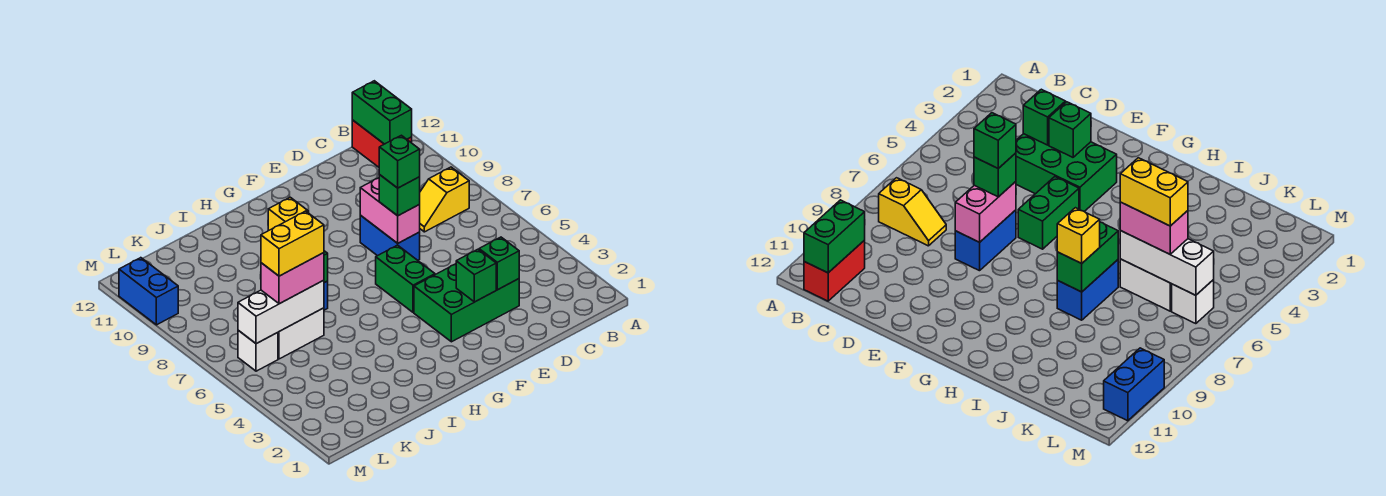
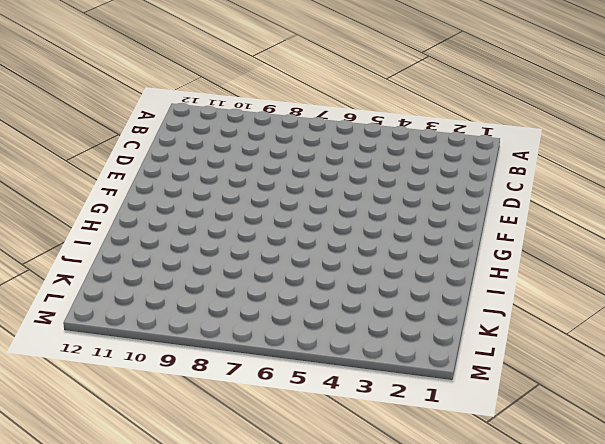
none -> yellow 1x2 slope [419,167,469,232]
none -> red 1x2 brick [352,120,412,167]
none -> green 2x3 brick [414,264,519,342]

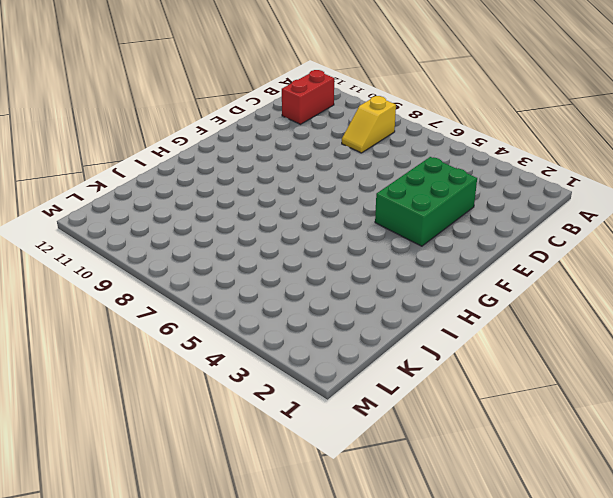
red 1x2 brick [282,70,334,124] -> red 1x2 brick turned to [352,120,412,167]
none -> blue 1x2 brick [360,215,420,260]
none -> green 1x2 brick [376,245,435,312]
none -> blue 1x2 brick [1057,260,1118,320]

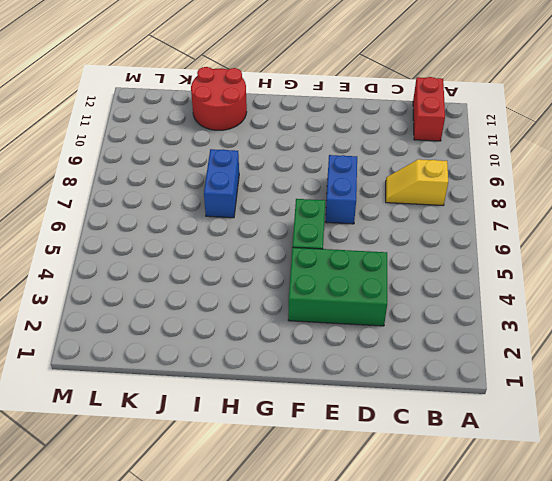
red 2x2 round brick [191,67,247,130] -> none
none -> white 1x2 brick [278,308,324,359]
none -> white 1x1 brick [238,330,278,371]
none -> blue 1x2 brick [119,258,178,325]

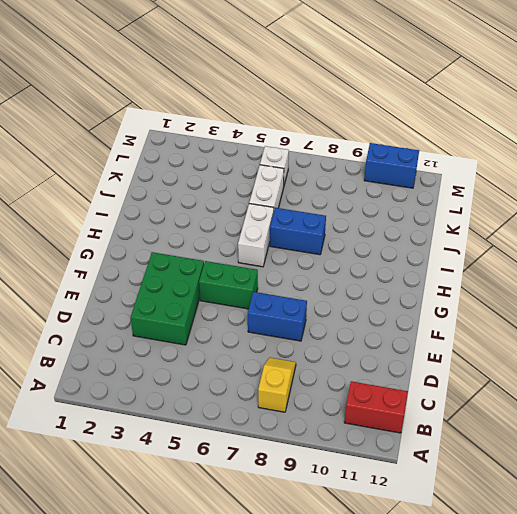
white 1x2 brick [238,204,274,267] -> none
none -> green 1x2 brick [352,81,412,144]
none -> green 1x1 brick [479,237,519,290]
none -> green 1x1 brick [456,249,496,302]

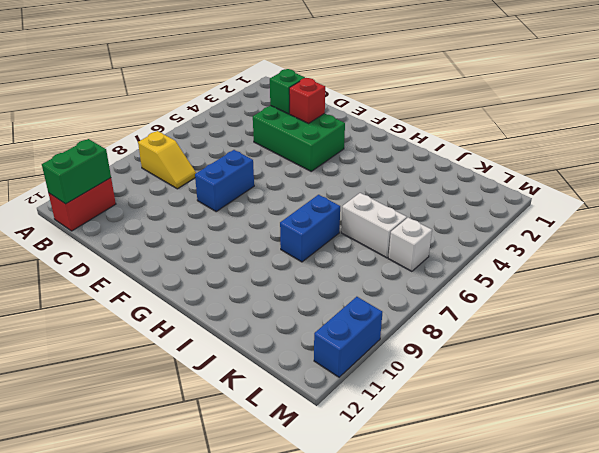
red 1x1 brick [289,78,325,123] -> green 1x1 brick [456,249,496,302]
none -> green 1x2 brick [376,245,435,312]
none -> pink 1x2 brick [360,178,420,243]
none -> green 1x2 brick [1057,222,1118,292]

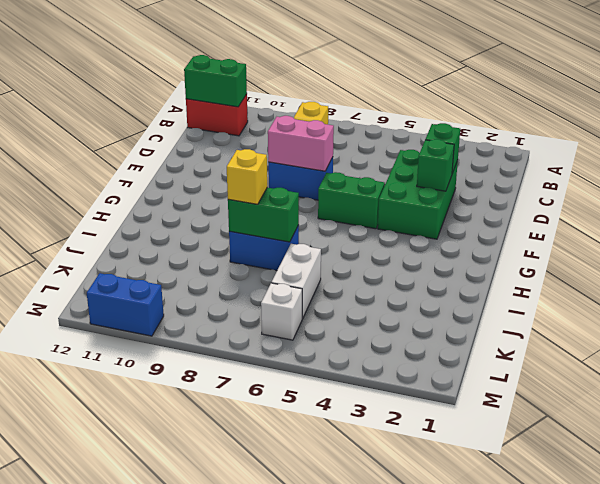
none -> white 1x3 brick [238,280,324,344]
none -> green 1x1 brick [379,175,420,216]
none -> pink 1x2 brick [261,253,324,304]

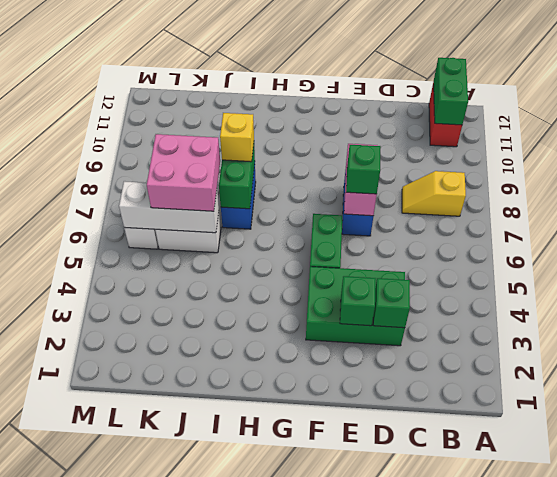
pink 2x2 brick [147,134,220,211] -> pink 1x2 brick [261,253,324,304]
none -> blue 1x2 brick [119,258,178,325]
none -> green 1x1 brick [379,135,420,188]
none -> yellow 1x2 brick [261,211,324,276]

